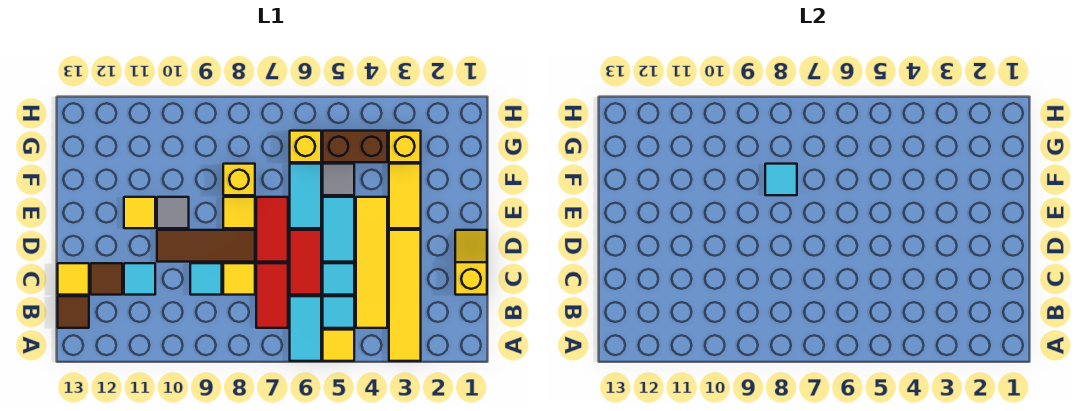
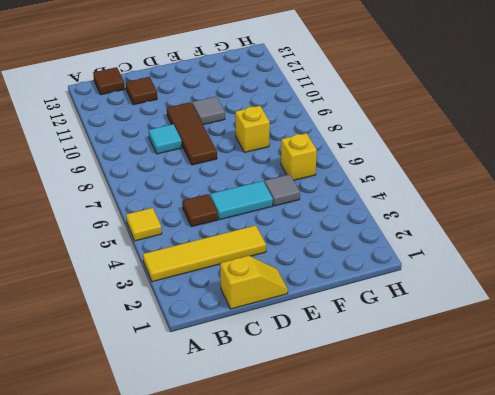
brown 1x1 tile [182,194,218,227] -> cyan 1x1 tile [323,263,354,295]
none -> cyan 1x2 tile [290,296,321,361]
none -> yellow 1x4 tile [356,197,387,328]
none -> cyan 1x1 tile [323,296,354,328]

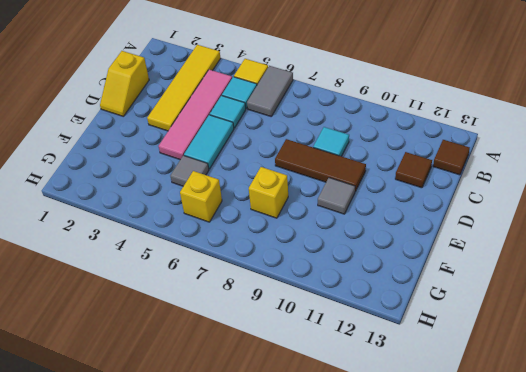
grey 1x2 tile [247,66,293,116] -> cyan 1x2 tile [290,296,321,361]
pink 1x4 tile [159,70,232,160] -> yellow 1x4 tile [356,197,387,328]
none -> red 1x2 tile [256,263,288,328]
none -> red 1x2 tile [290,230,321,295]
none -> yellow 1x1 tile [223,263,255,295]

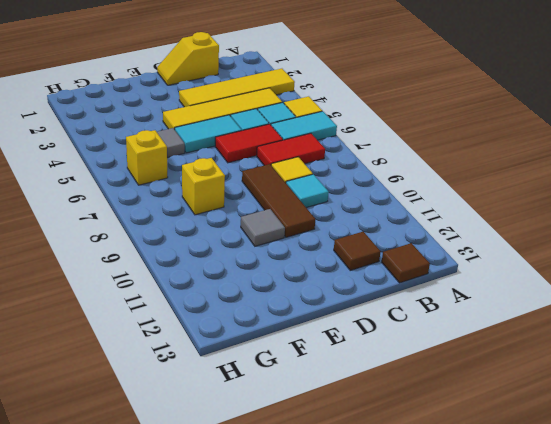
none -> cyan 1x1 tile [124,263,155,295]
none -> yellow 1x1 tile [58,263,89,295]
none -> red 1x2 tile [256,197,288,262]

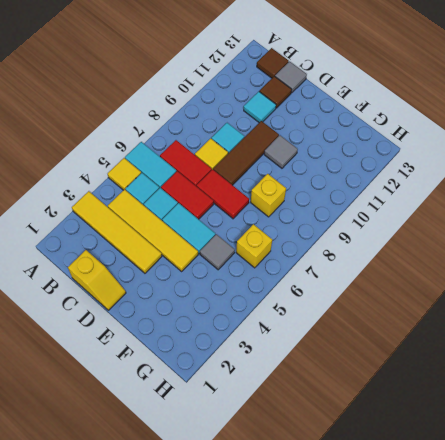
grey 1x1 tile [275,61,307,93] -> yellow 1x1 tile [58,263,89,295]
none -> yellow 1x2 tile [389,164,421,228]
none -> cyan 1x2 tile [290,164,321,228]
none -> yellow 1x1 tile [223,197,255,228]

